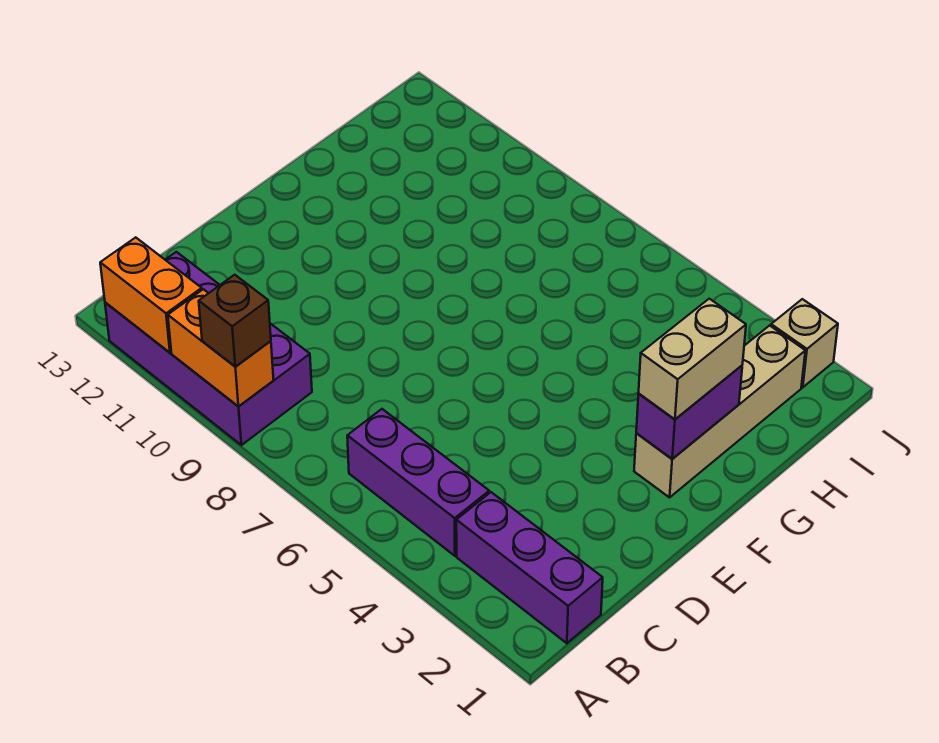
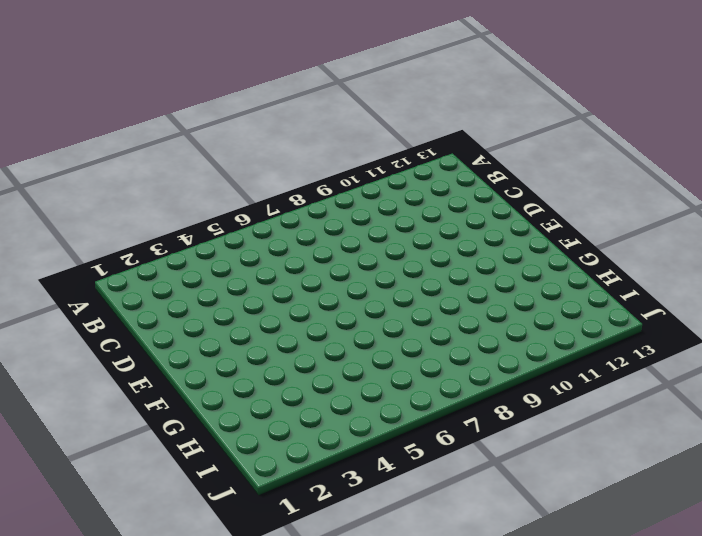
none -> purple 2x4 brick [105,252,312,445]
none -> purple 1x3 brick [456,492,603,643]

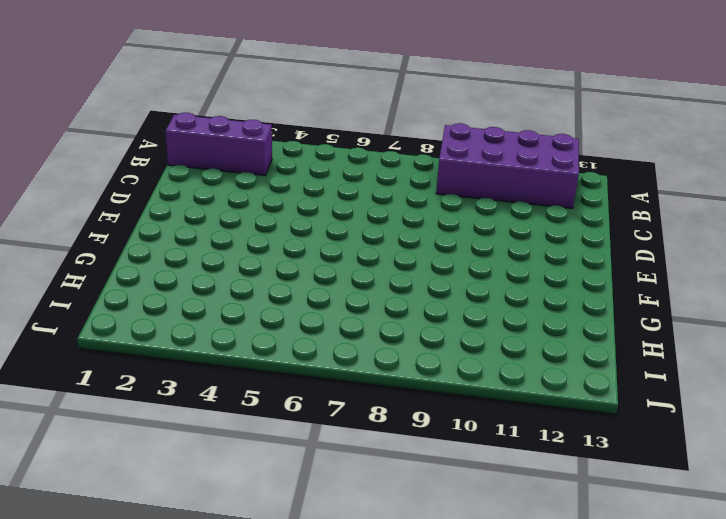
none -> purple 1x3 brick [347,409,489,556]
none -> tan 1x4 brick [634,325,805,497]

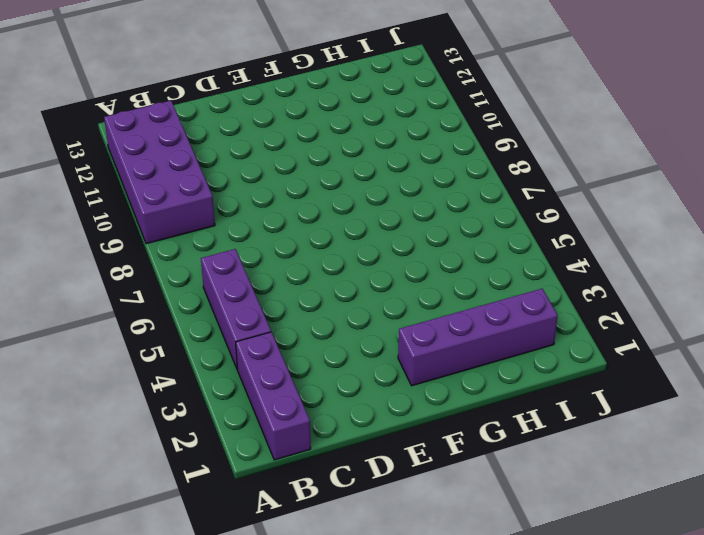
purple 1x4 brick [398,289,558,386] -> tan 1x4 brick [634,325,805,497]
none -> tan 1x1 brick [771,299,838,387]
none -> orange 1x2 brick [168,289,274,407]

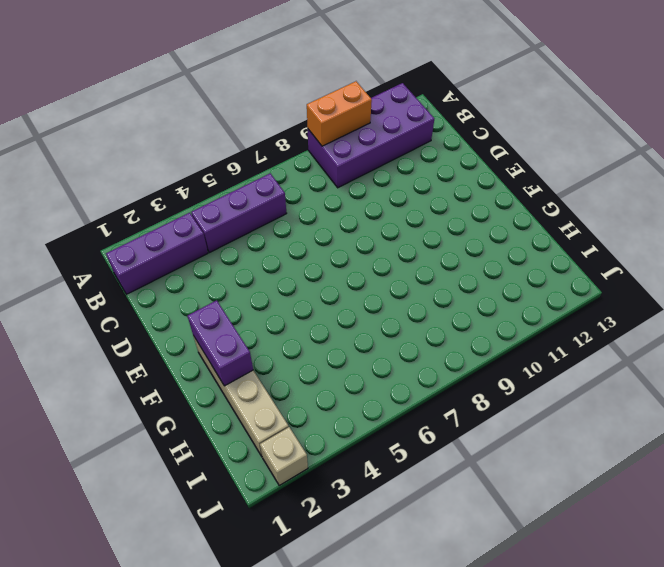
none -> orange 1x2 brick [100,237,202,353]
none -> brown 1x1 brick [199,275,271,367]

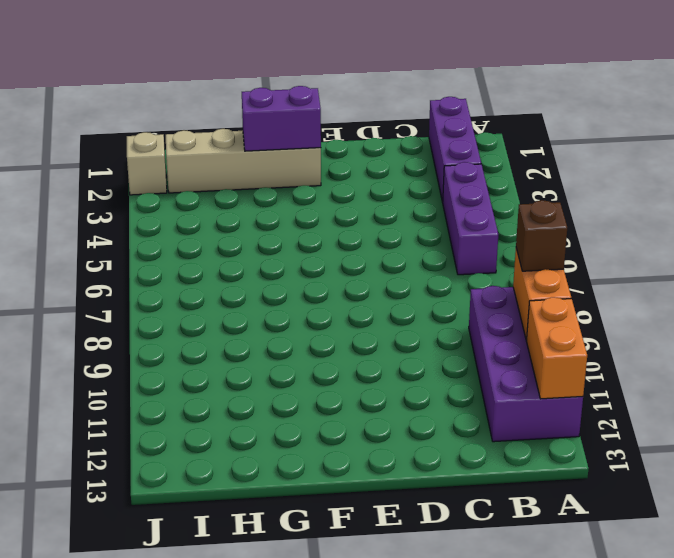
none -> tan 1x2 brick [639,299,746,419]

